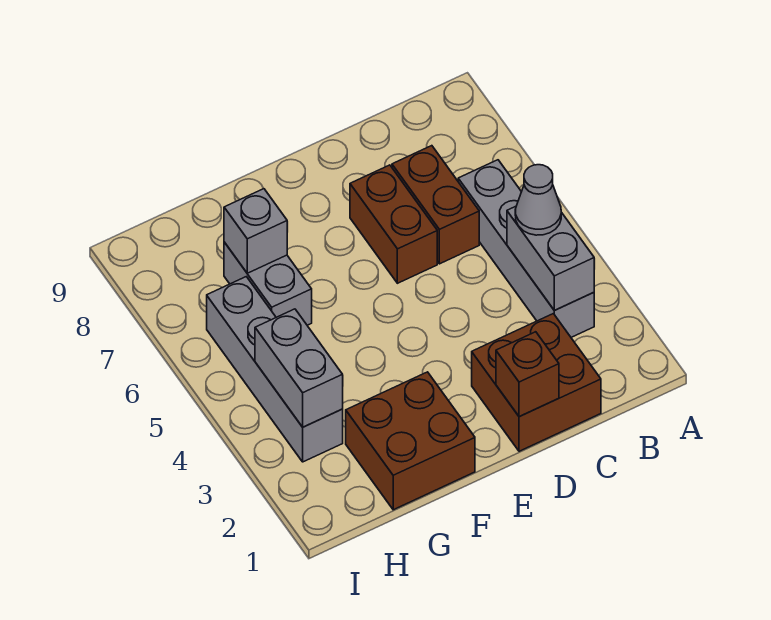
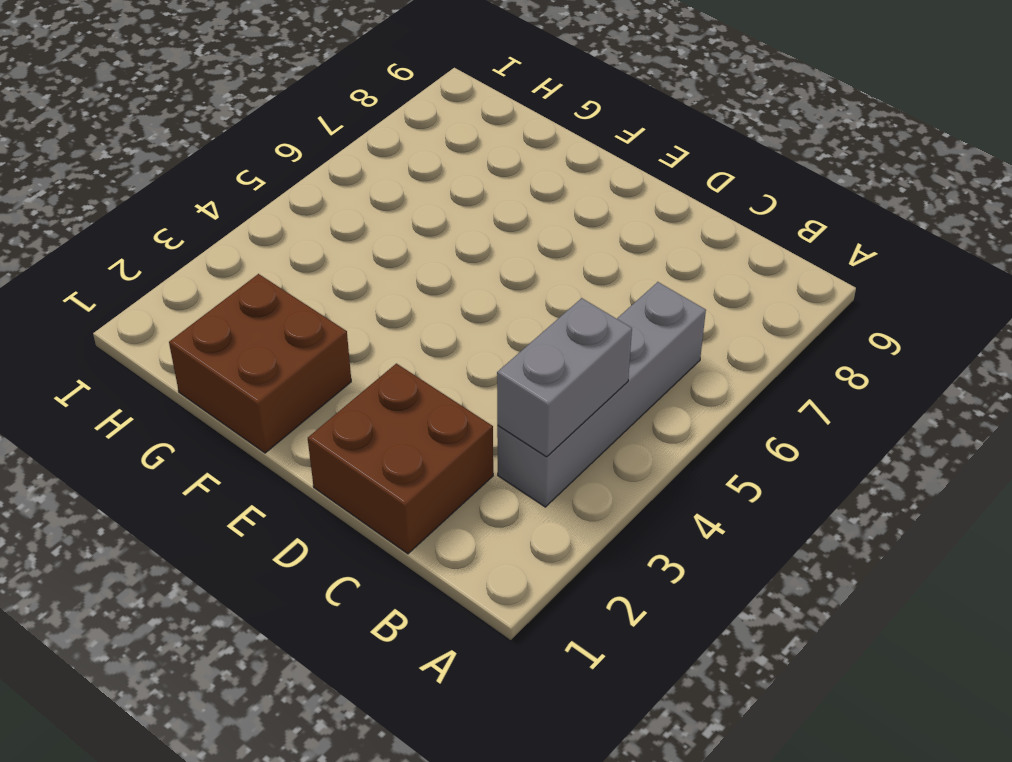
none -> brown 1x2 brick [392,146,479,264]
none -> brown 1x2 brick [350,165,437,283]
none -> grey 1x2 brick [224,242,312,325]

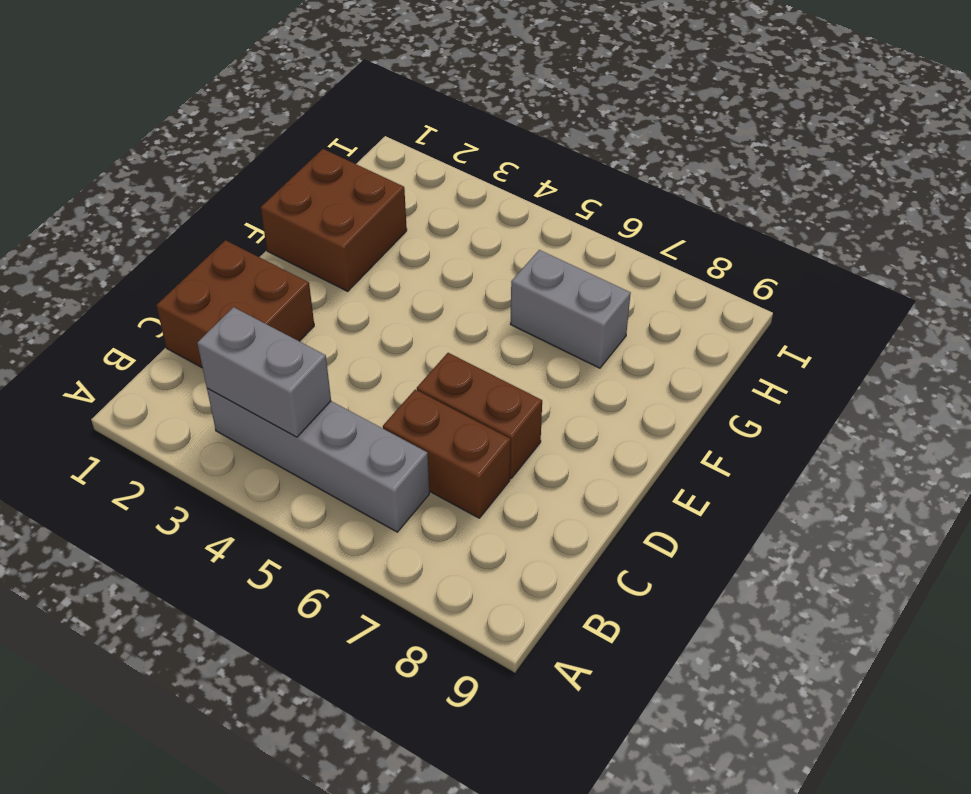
none -> grey 1x4 brick [207,277,343,462]
none -> brown 1x1 brick [496,332,559,416]
none -> grey 1x1 brick [224,189,287,273]

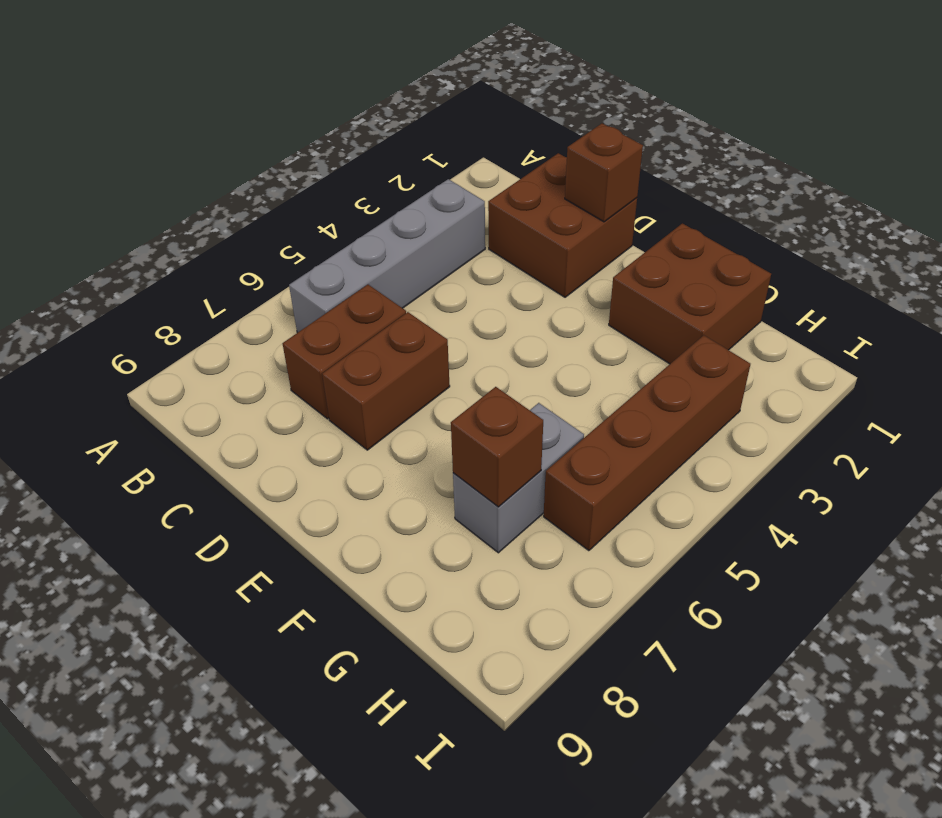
brown 1x1 brick [451,387,543,507] -> grey 1x1 brick [224,189,287,273]
brown 1x4 brick [544,335,750,551] -> grey 1x4 brick [207,277,343,462]
none -> grey 1x2 brick [507,206,594,310]
none -> grey 1x2 brick [255,309,343,427]
none -> grey 1x1 cone [515,165,561,235]

